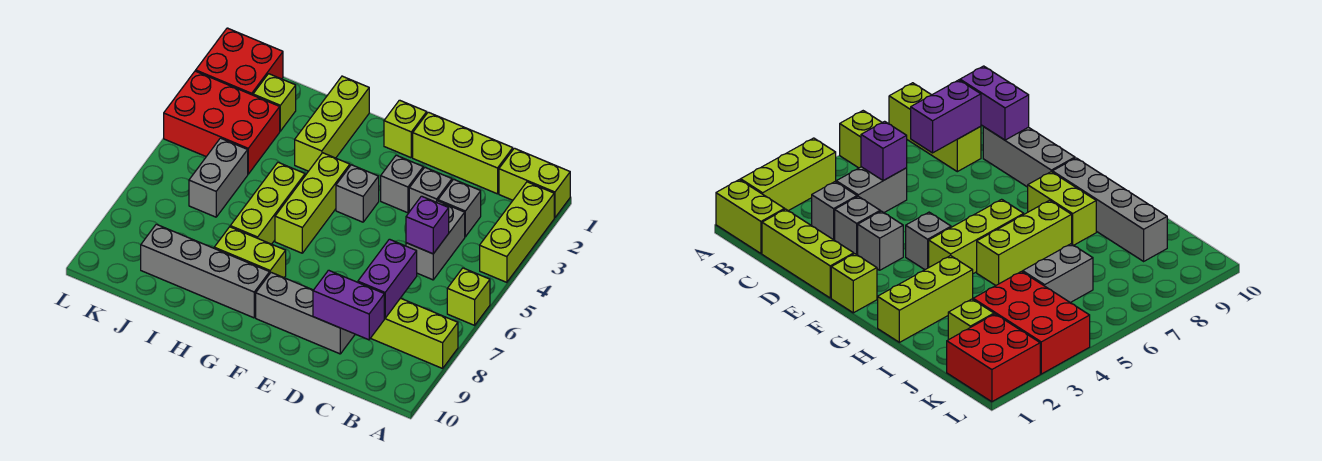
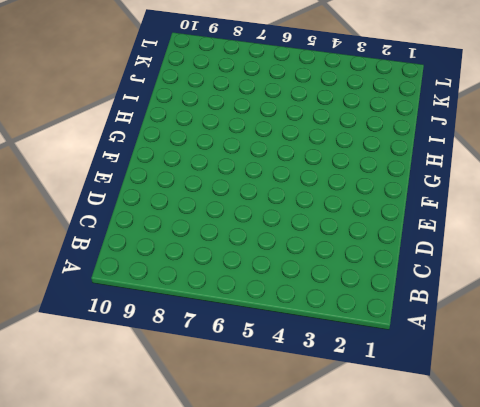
none -> lime 1x2 brick [499,148,570,218]
none -> lime 1x3 brick [480,182,554,282]
none -> lime 1x1 brick [447,268,490,325]

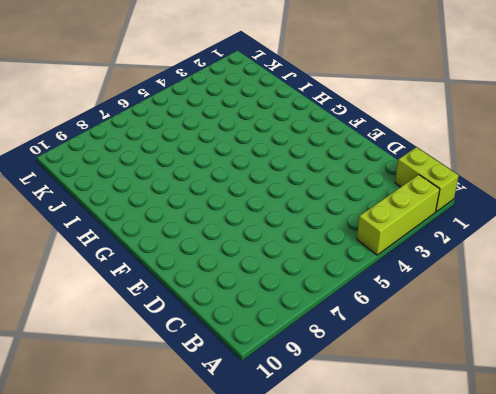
none -> lime 1x1 brick [447,268,490,325]
none -> lime 1x3 brick [371,298,458,368]
none -> lime 1x3 brick [413,112,513,194]

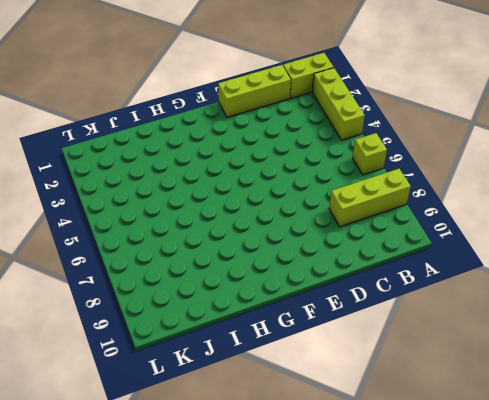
none -> grey 1x1 brick [438,179,481,237]
none -> grey 1x2 brick [406,201,465,280]
none -> grey 1x1 brick [409,168,452,212]

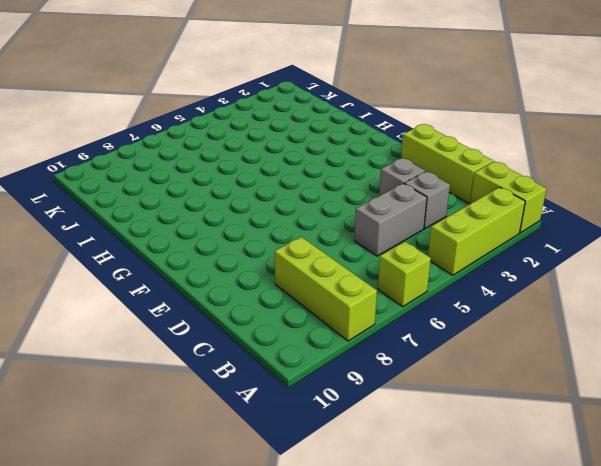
none -> grey 1x3 brick [256,272,355,354]
none -> grey 1x1 brick [381,155,423,213]
none -> lime 1x1 brick [384,100,427,158]

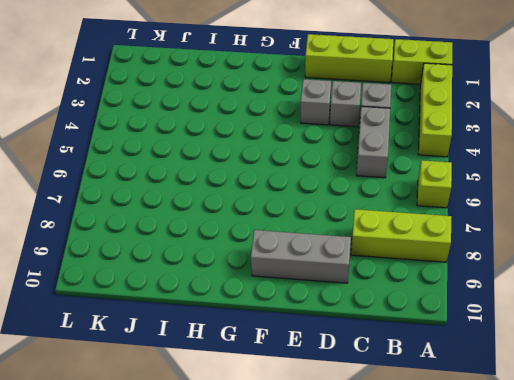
none -> lime 1x1 brick [384,100,427,158]
none -> grey 1x1 brick [336,165,379,222]
none -> lime 1x3 brick [275,153,350,253]

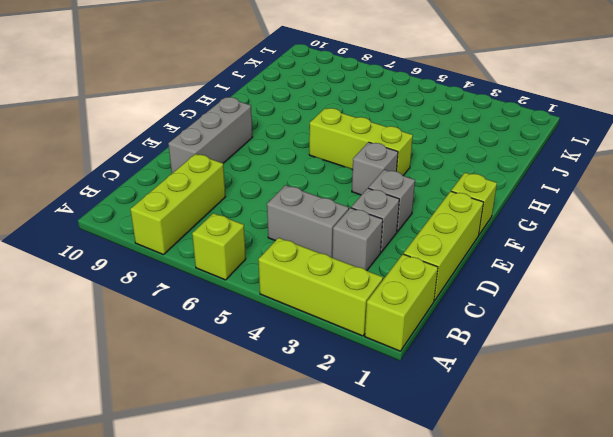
none -> lime 1x2 brick [214,227,286,278]
none -> grey 1x4 brick [141,224,270,318]
none -> lime 1x3 brick [295,76,369,171]

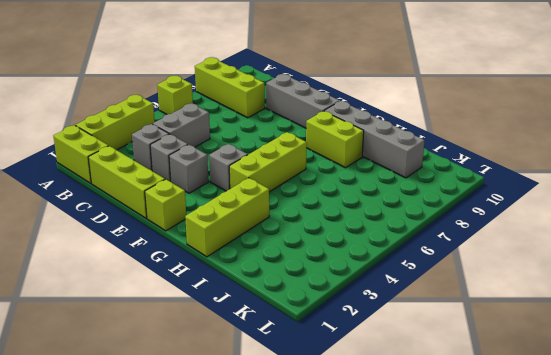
none -> lime 1x3 brick [230,162,305,244]
none -> lime 1x1 brick [253,74,296,131]
none -> red 2x3 brick [164,71,280,174]

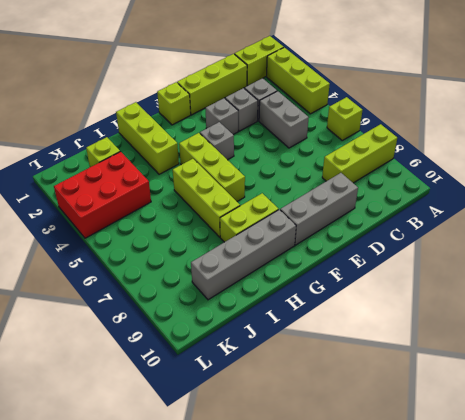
none -> grey 1x2 brick [189,138,248,217]
none -> red 2x2 brick [196,28,283,95]
none -> purple 1x1 brick [406,196,449,254]

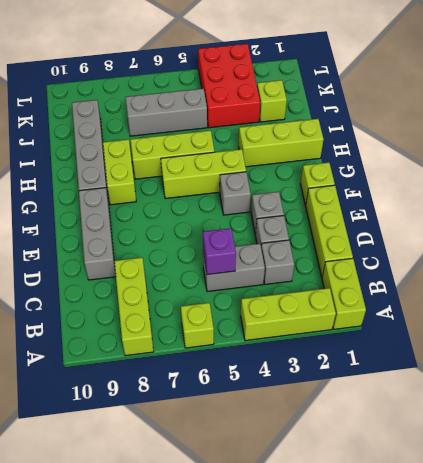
grey 1x3 brick [126,89,207,136] -> grey 1x2 brick [189,138,248,217]
none -> red 2x2 brick [196,28,283,95]
none -> purple 1x2 brick [358,239,417,318]
none -> purple 1x2 brick [313,270,384,340]

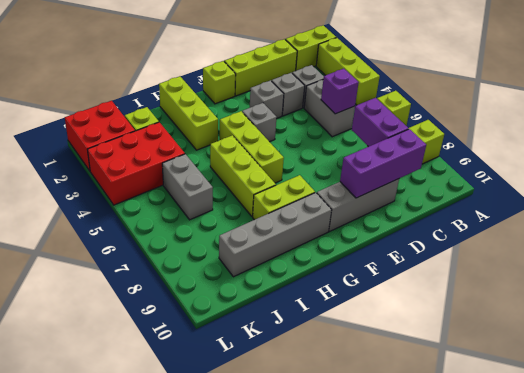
purple 1x3 brick [340,129,426,198] -> purple 1x2 brick [313,270,384,340]

